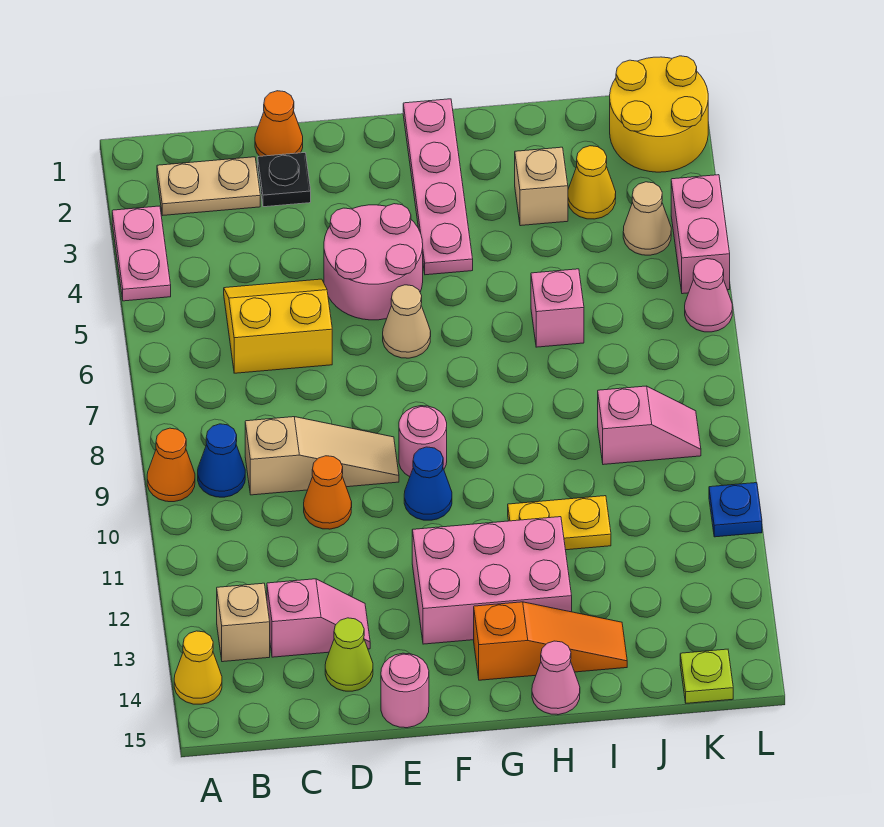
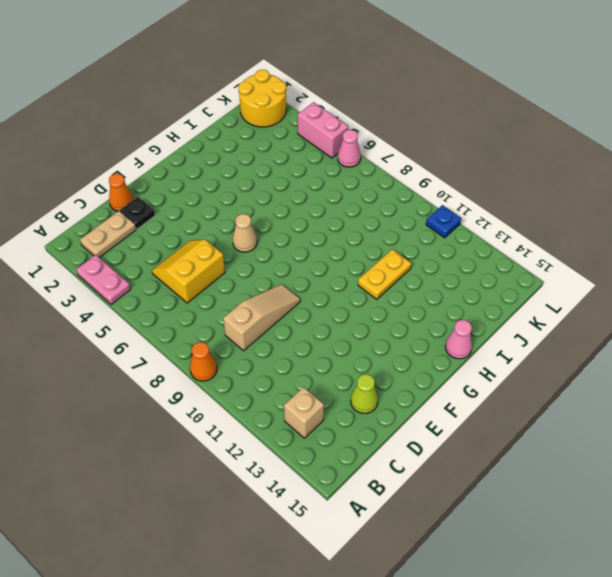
none -> yellow 1x1 cone [174,631,222,704]
none -> blue 1x1 cone [198,424,245,497]
none -> pink 1x2 slope [267,579,370,657]
none -> orange 1x1 cone [304,456,352,529]

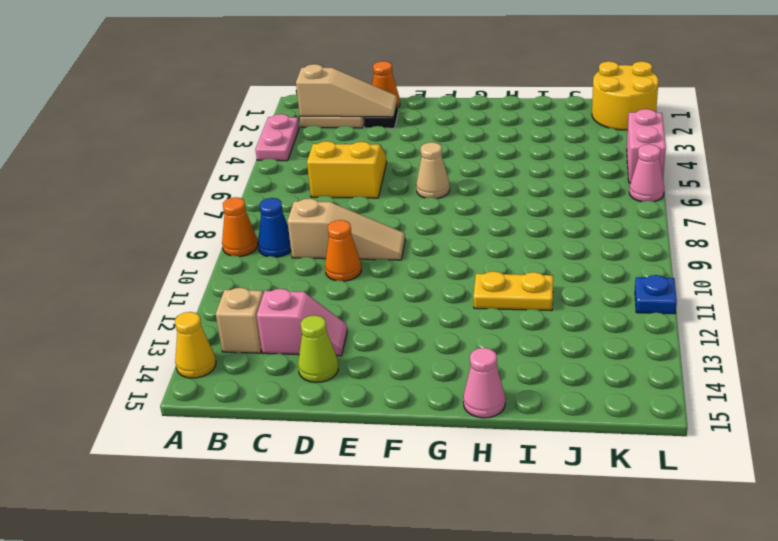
tan 1x3 slope [296,64,397,117] -> none
none -> pink 2x2 round brick [324,204,423,320]
none -> pink 1x1 round brick [381,653,429,728]
none -> pink 1x1 round brick [399,406,447,477]
none -> blue 1x1 cone [404,447,452,520]

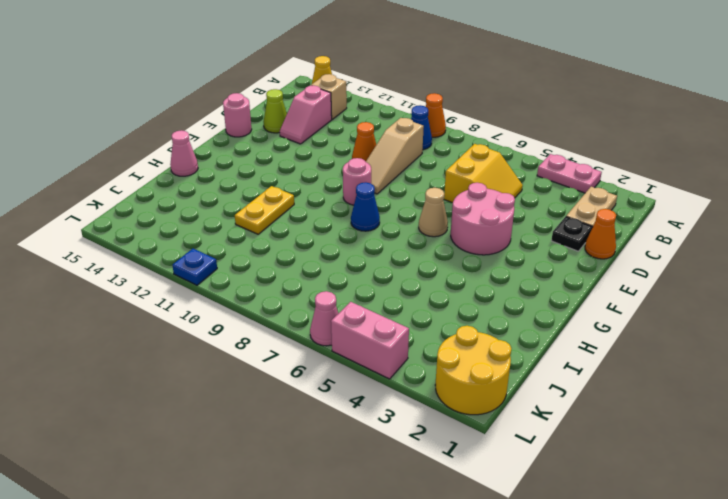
blue 1x1 cone [351,182,380,231] -> blue 1x1 cone moved to [404,447,452,520]
none -> pink 2x3 brick [412,517,572,644]
none -> pink 1x4 plate [403,99,473,275]
none -> orange 1x3 slope [474,602,627,680]
none -> tan 1x1 brick [515,147,568,226]

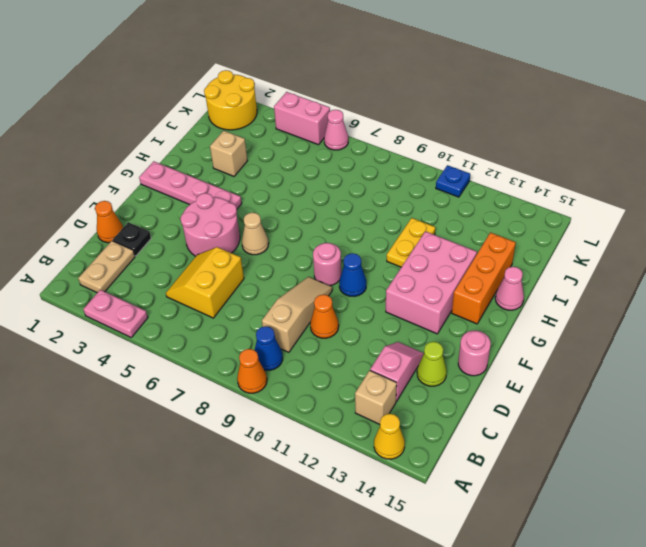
orange 1x3 brick [452,233,516,324] -> orange 1x3 slope [474,602,627,680]
none -> pink 1x1 brick [531,269,584,347]
none -> yellow 1x1 cone [568,146,616,219]
none -> pink 1x2 slope [598,386,701,465]
none -> tan 1x1 cone [623,182,671,255]

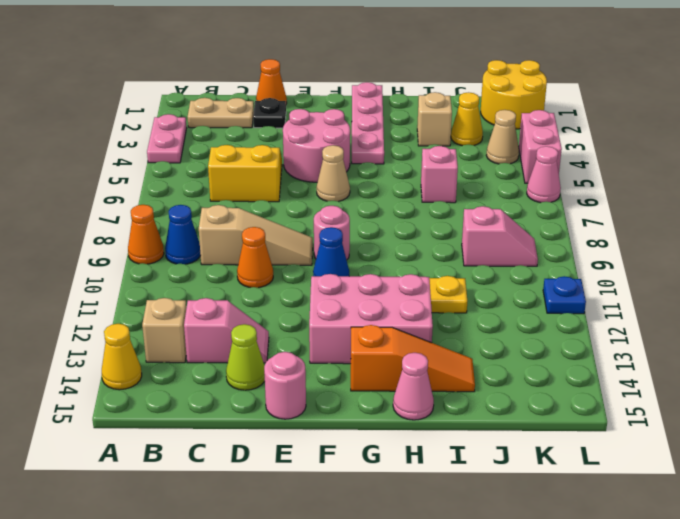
none -> lime 1x1 plate [680,649,733,703]

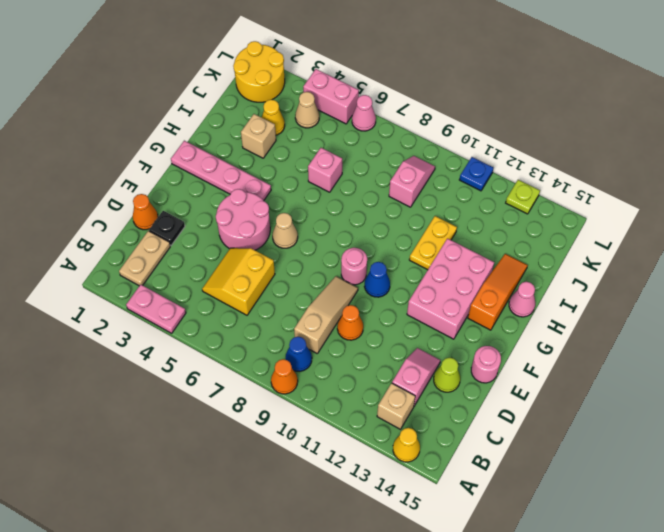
lime 1x1 plate [506,180,540,214] -> lime 1x1 plate moved to [680,649,733,703]

